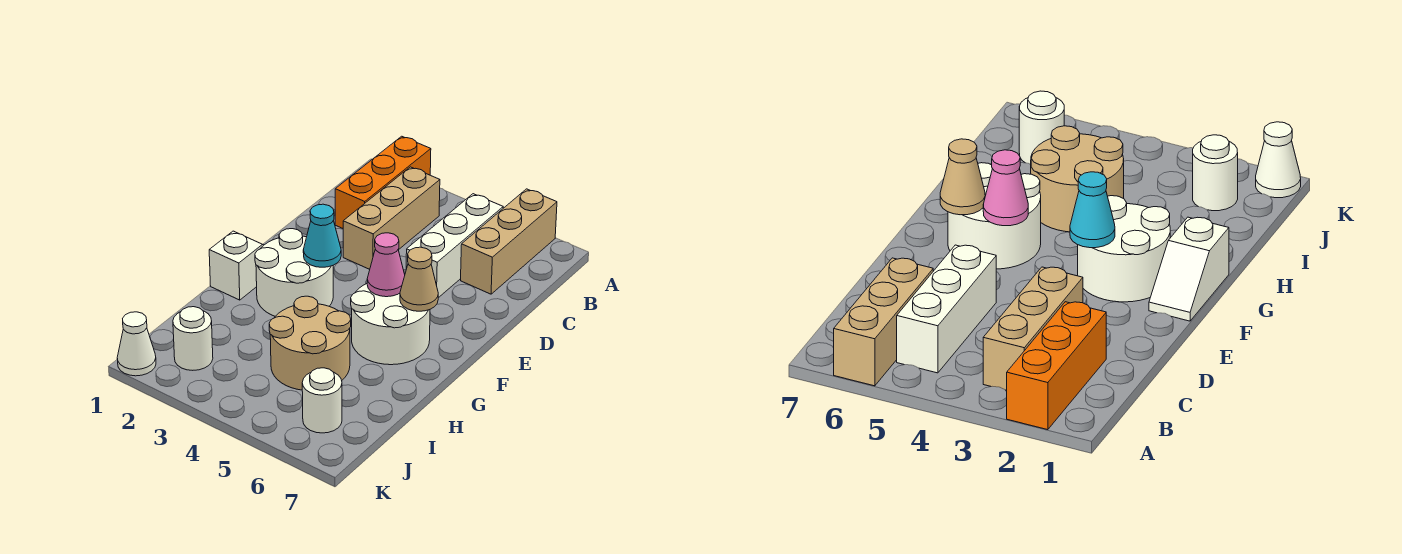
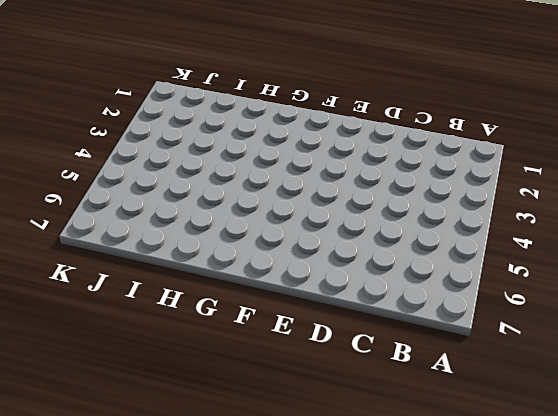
none -> orange 1x3 brick [335,136,431,228]
none -> tan 1x3 brick [461,189,557,294]
none -> tan 1x3 brick [343,167,440,269]

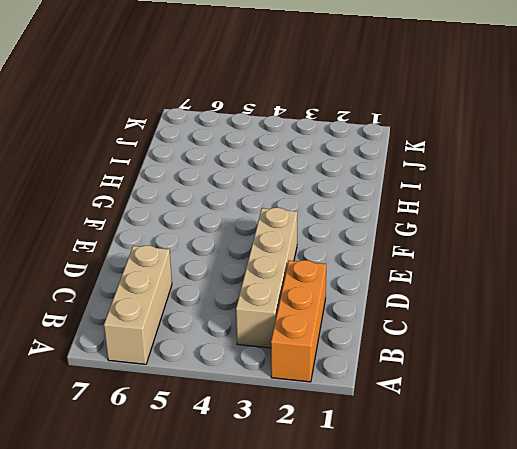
tan 1x4 brick [236,208,297,348] -> tan 1x3 brick [343,167,440,269]
none -> white 1x3 brick [406,194,503,298]
none -> white 1x2 slope [209,231,264,300]
none -> white 2x2 round brick [255,229,333,316]

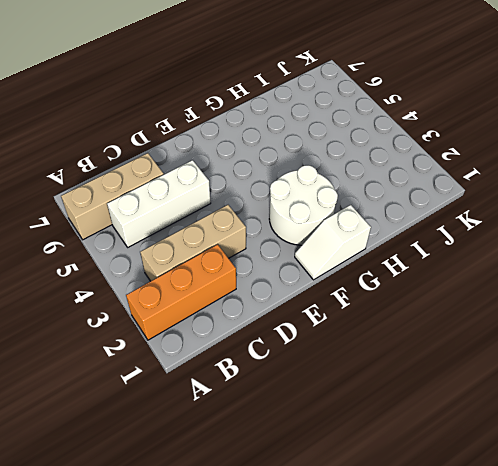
none -> white 2x2 round brick [351,283,430,365]
none -> tan 2x2 round brick [269,296,351,390]
none -> white 1x1 round brick [173,307,213,370]

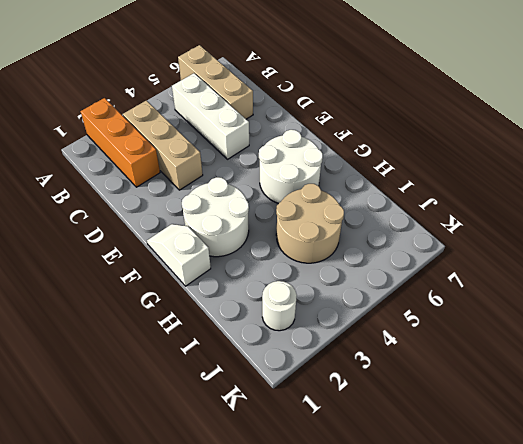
none -> white 1x1 round brick [302,368,342,433]
none -> white 1x1 cone [117,312,156,376]
none -> cyan 1x1 cone [303,204,341,267]

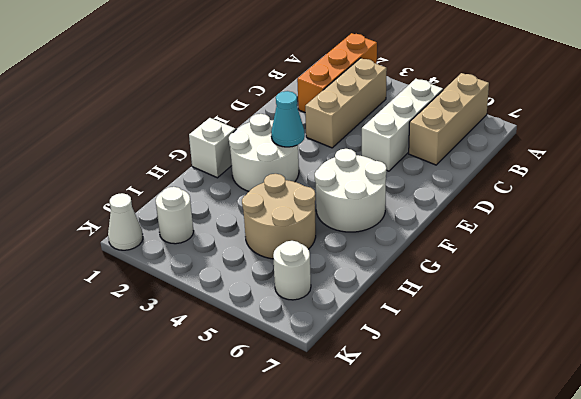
none -> pink 1x1 cone [367,233,405,297]
none -> tan 1x1 cone [400,247,438,311]

